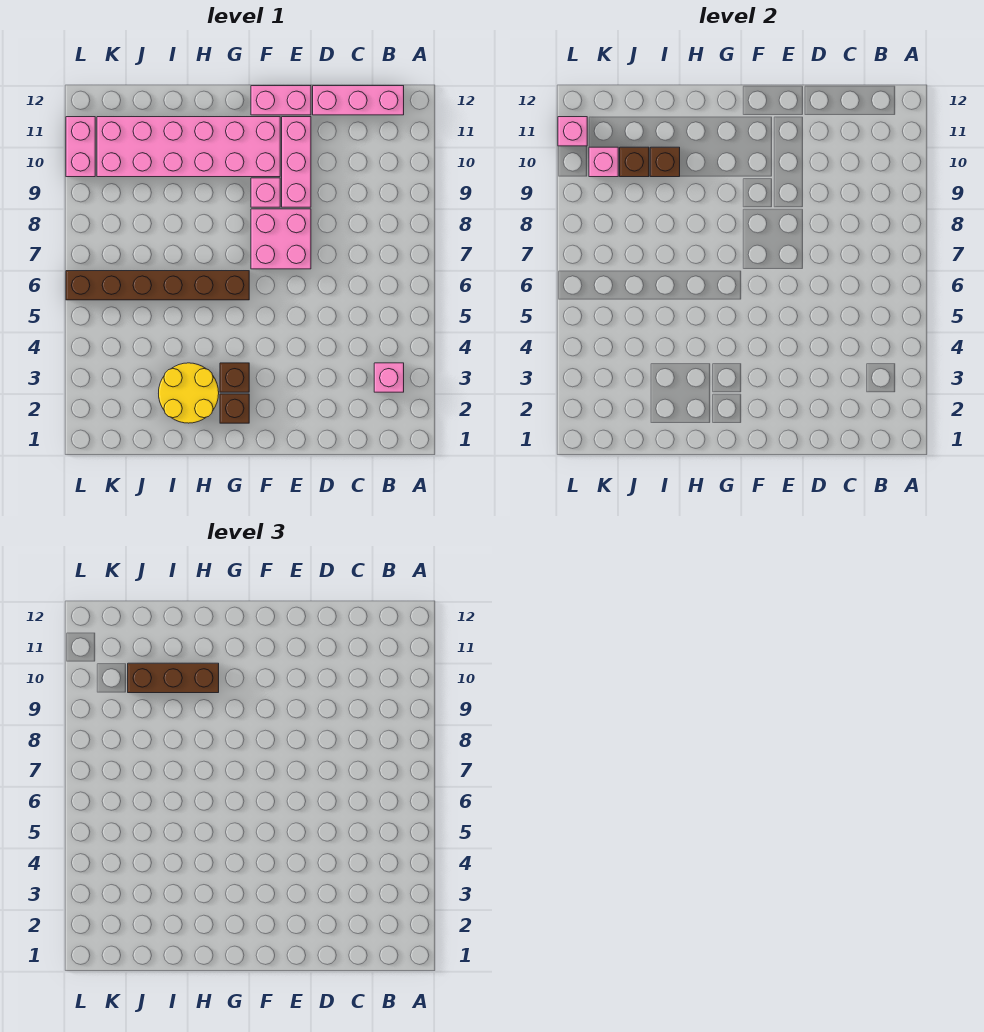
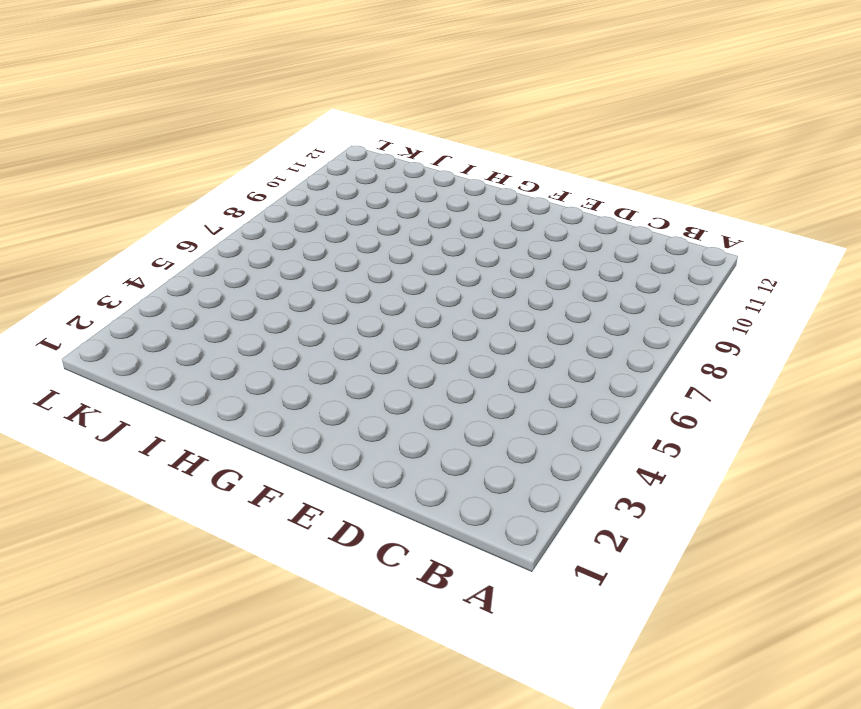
none -> pink 1x1 brick [374,363,404,392]
none -> pink 1x3 brick [313,86,404,115]
none -> pink 2x2 brick [251,209,311,269]

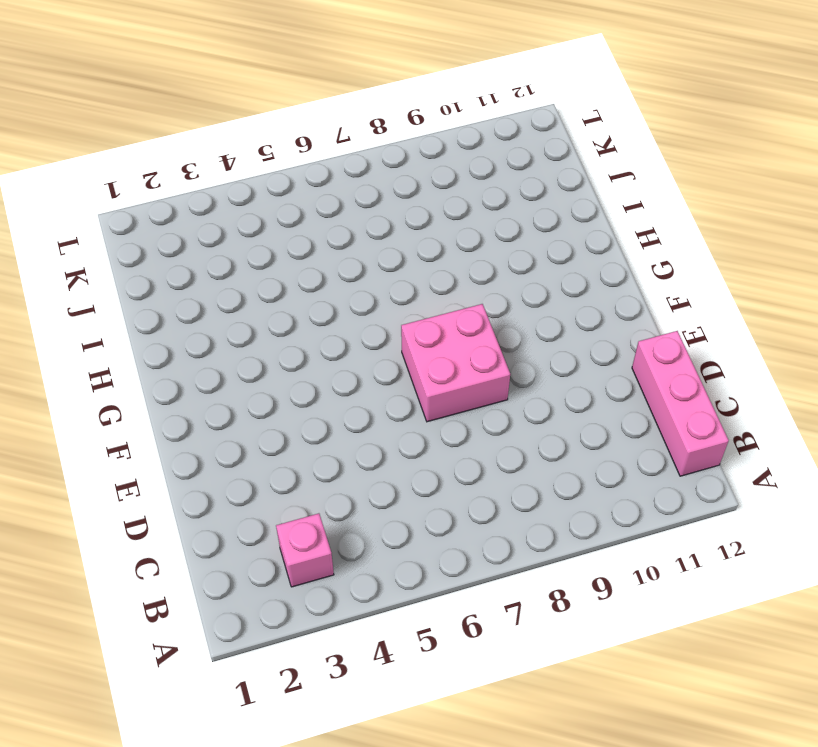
none -> pink 1x3 brick [282,117,311,207]
none -> pink 1x2 brick [251,86,311,115]
none -> pink 1x1 brick [251,178,280,207]

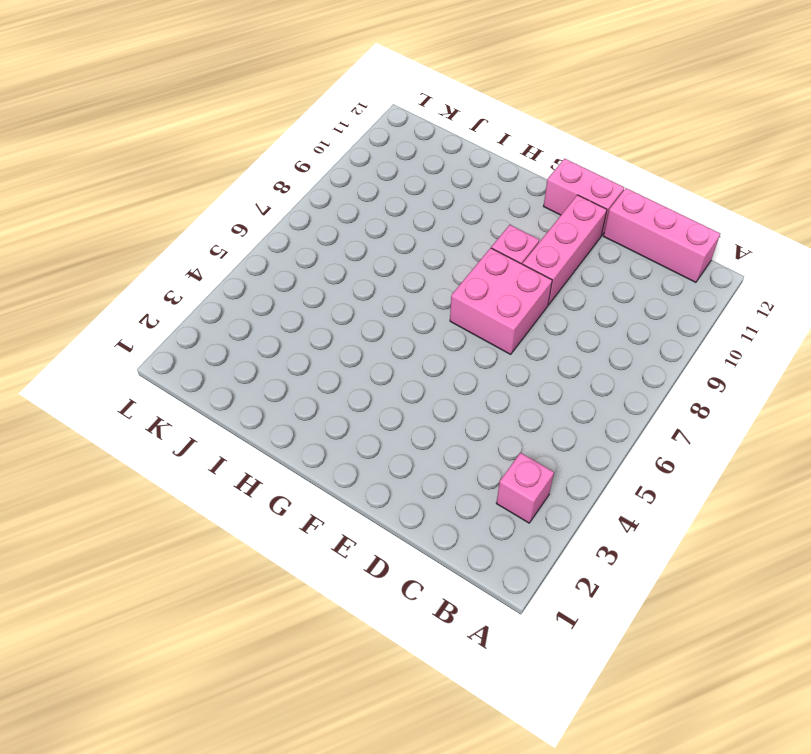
none -> pink 2x6 brick [97,117,280,177]
none -> brown 1x1 brick [220,394,249,423]
none -> brown 1x1 brick [220,363,249,392]

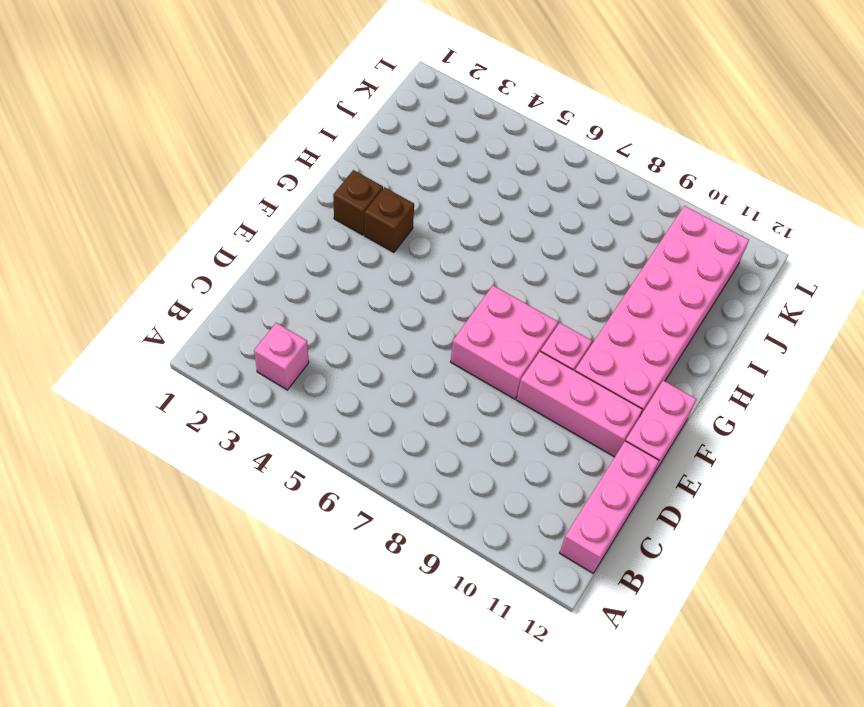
none -> brown 1x6 brick [66,271,249,300]
none -> yellow 2x2 round brick [159,363,219,423]
none -> pink 1x2 brick [66,117,95,177]

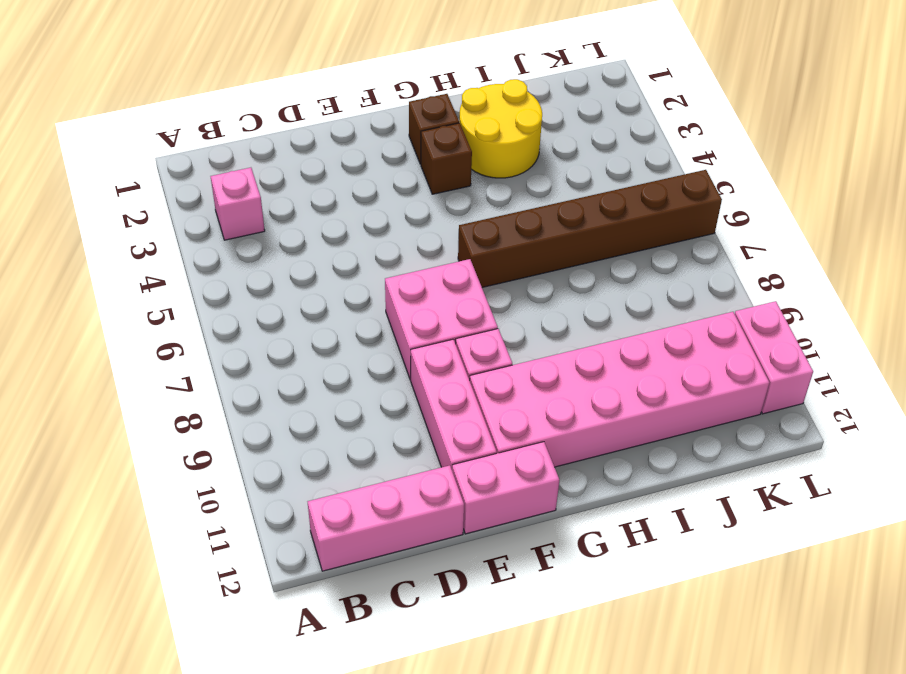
none -> brown 1x1 brick [650,147,680,177]
none -> brown 1x1 brick [620,147,649,177]
none -> pink 1x1 brick [589,147,618,177]

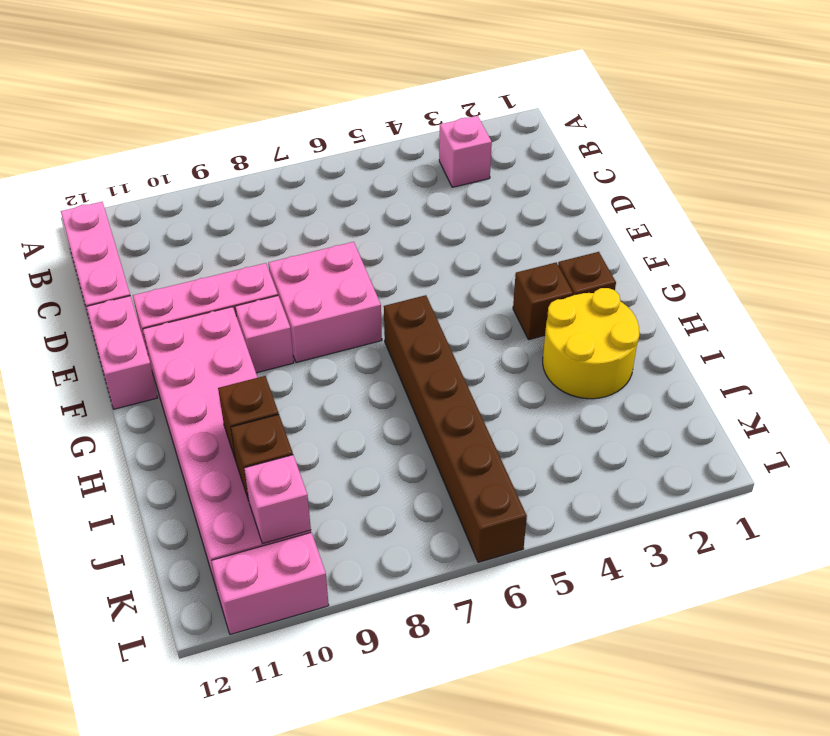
none -> pink 1x1 brick [558,117,587,146]
none -> brown 1x3 brick [128,663,219,693]

